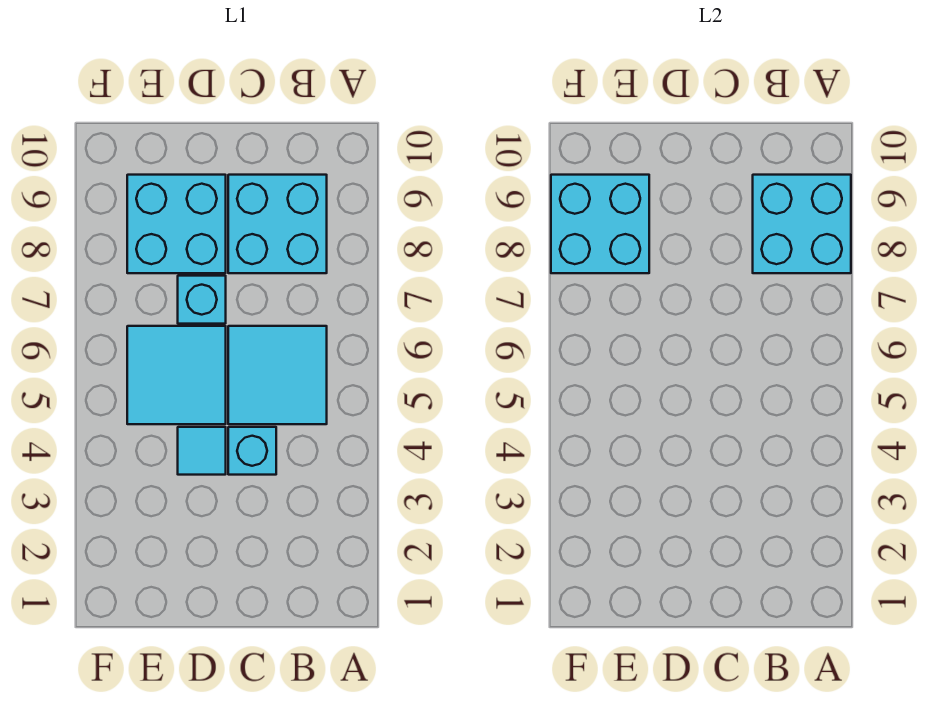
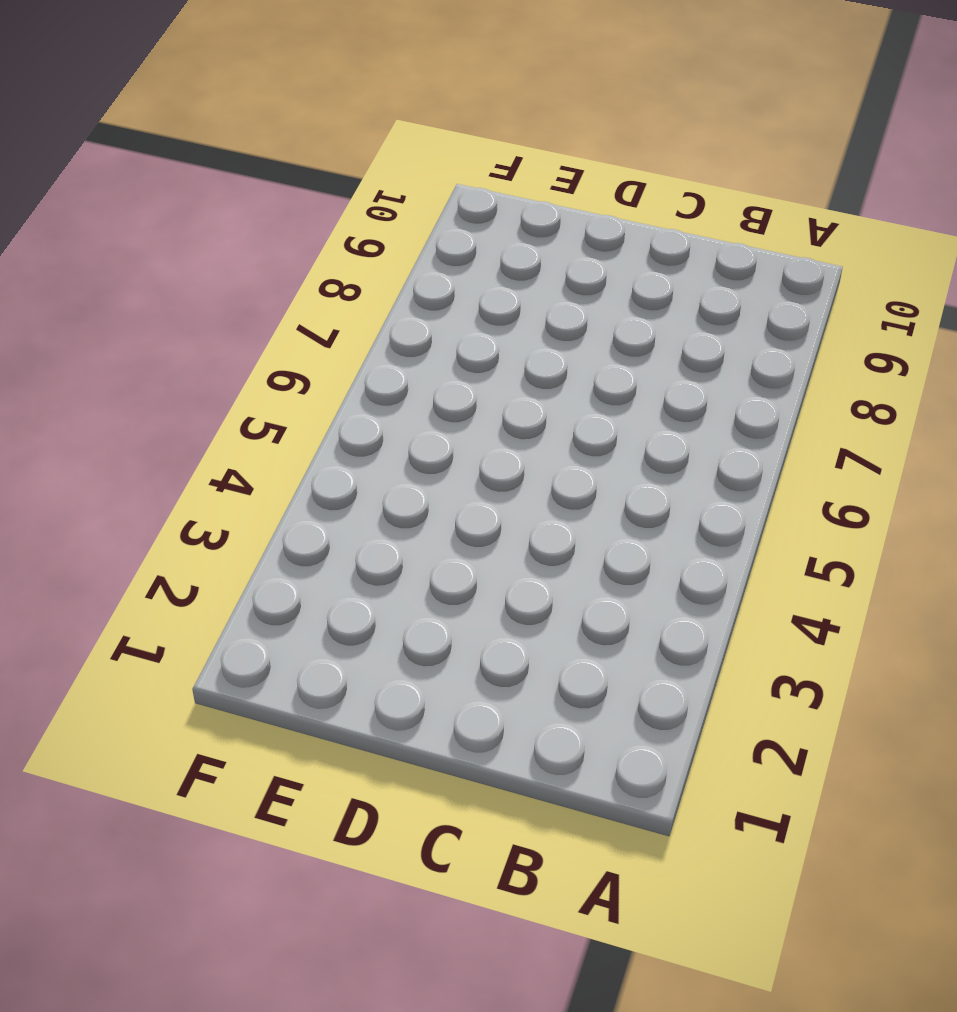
none -> cyan 2x2 tile [228,326,327,424]
none -> cyan 2x2 brick [228,175,327,273]

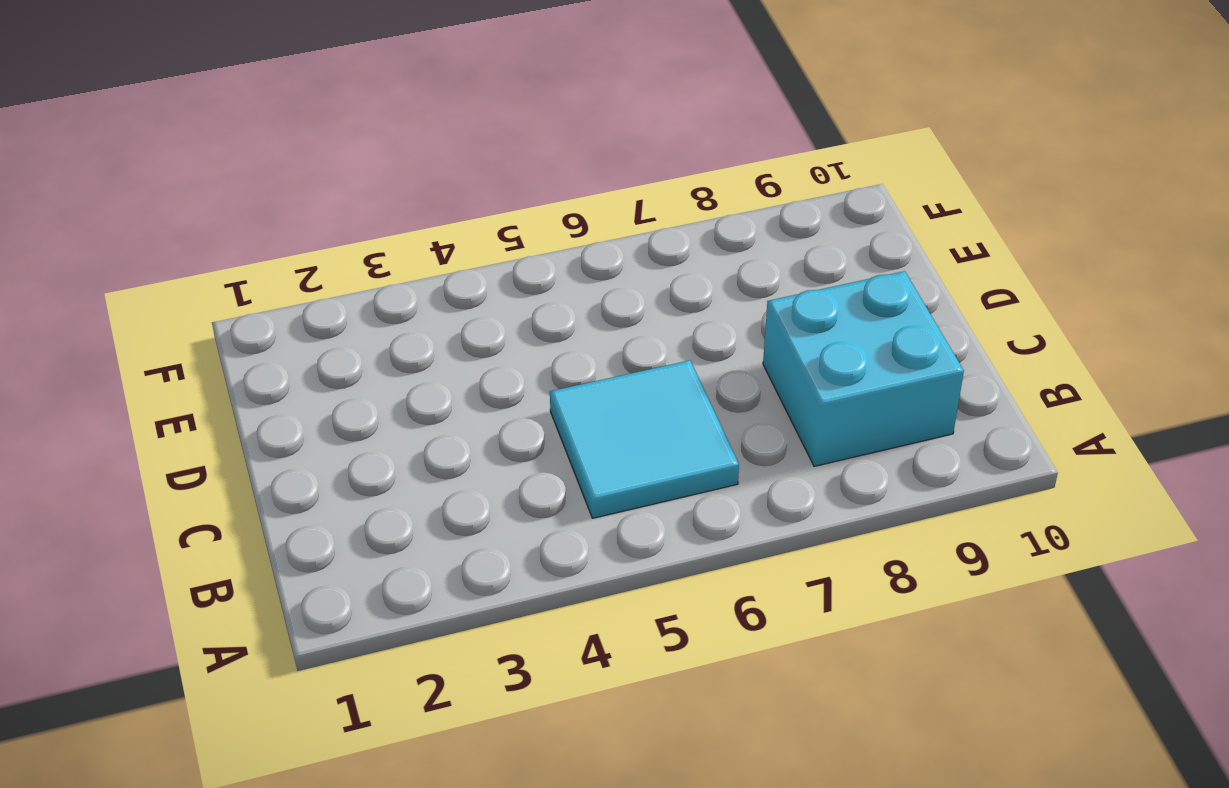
none -> cyan 1x1 brick [228,427,276,475]
none -> cyan 1x1 tile [178,427,226,475]

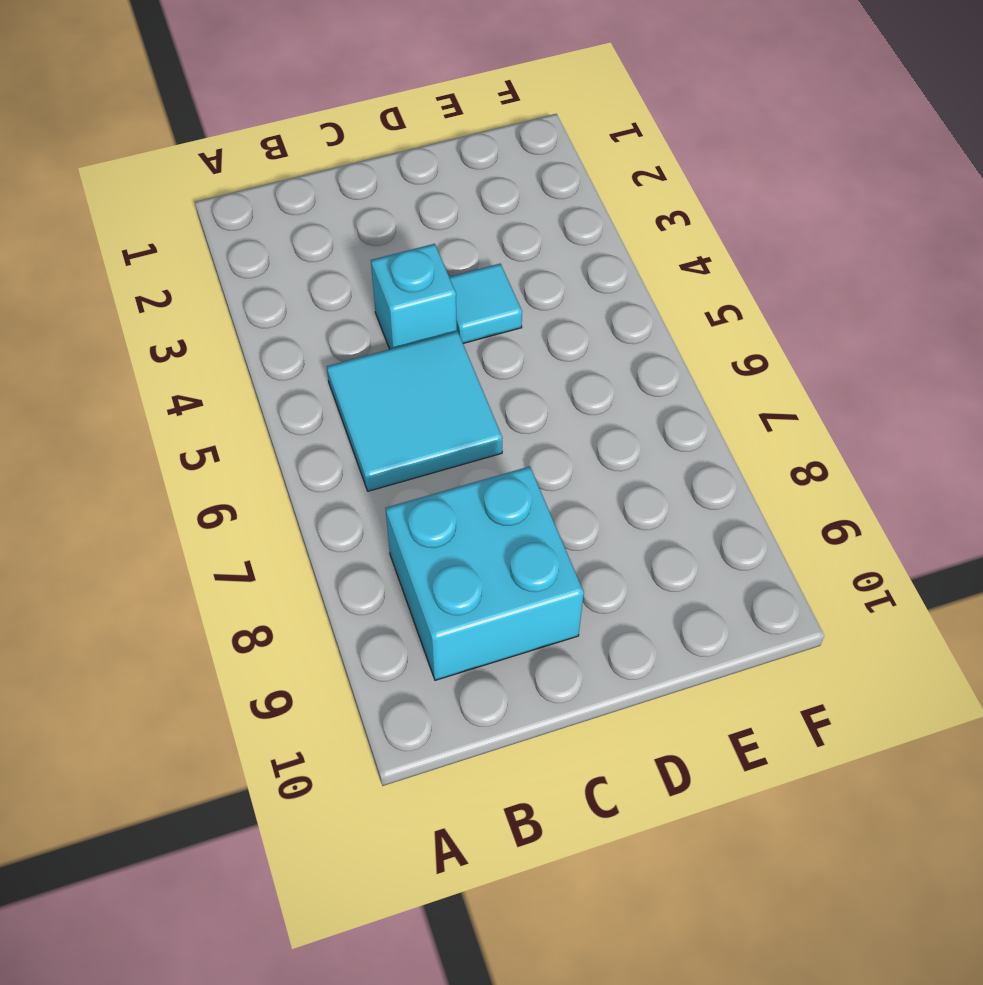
none -> cyan 2x2 tile [127,326,226,424]
none -> cyan 1x1 brick [178,276,226,324]

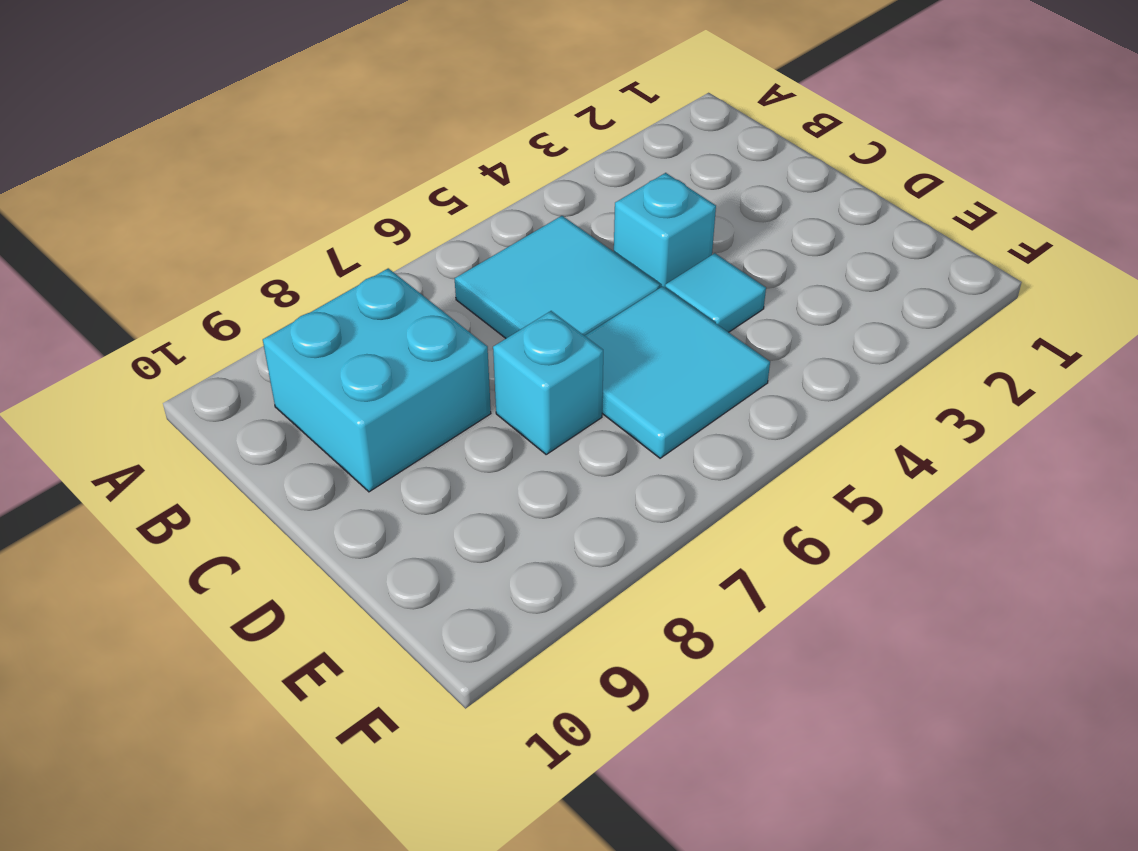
none -> cyan 2x2 brick [127,175,226,273]
none -> cyan 2x2 brick [753,175,851,273]

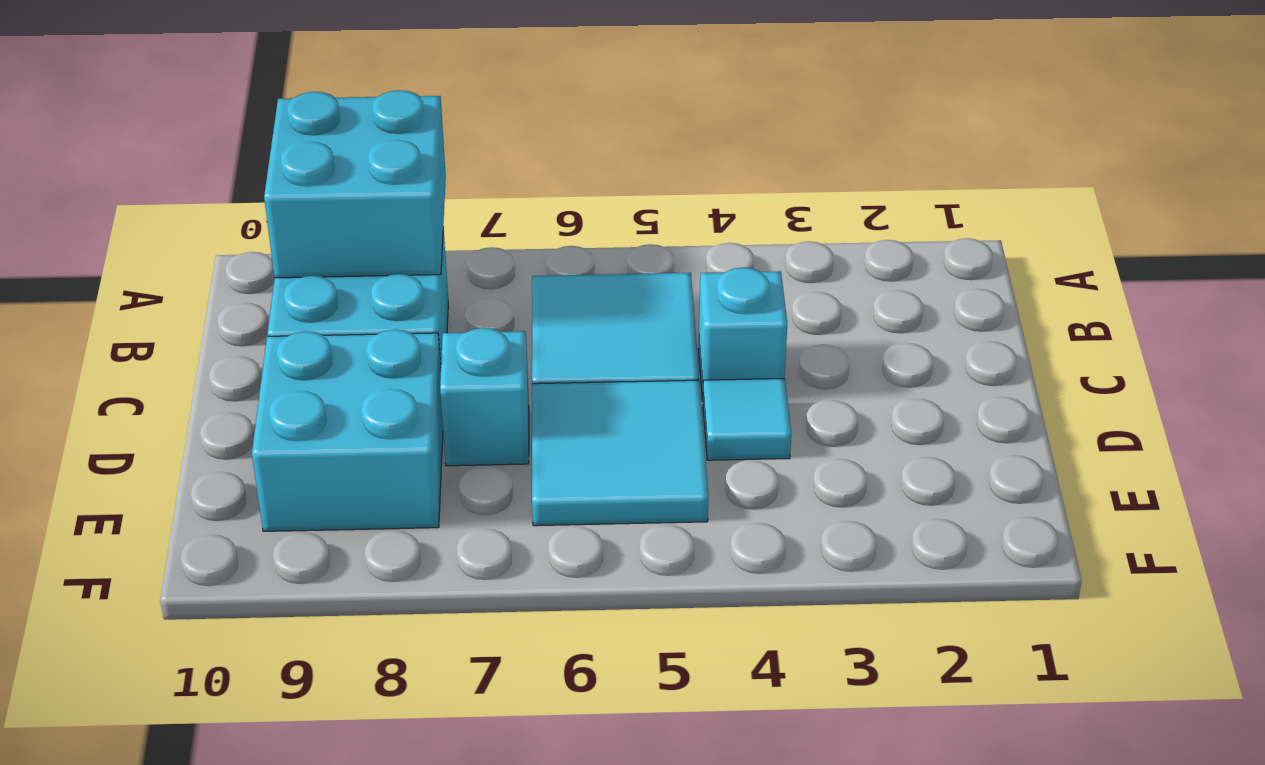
none -> cyan 2x2 brick [551,175,649,273]

